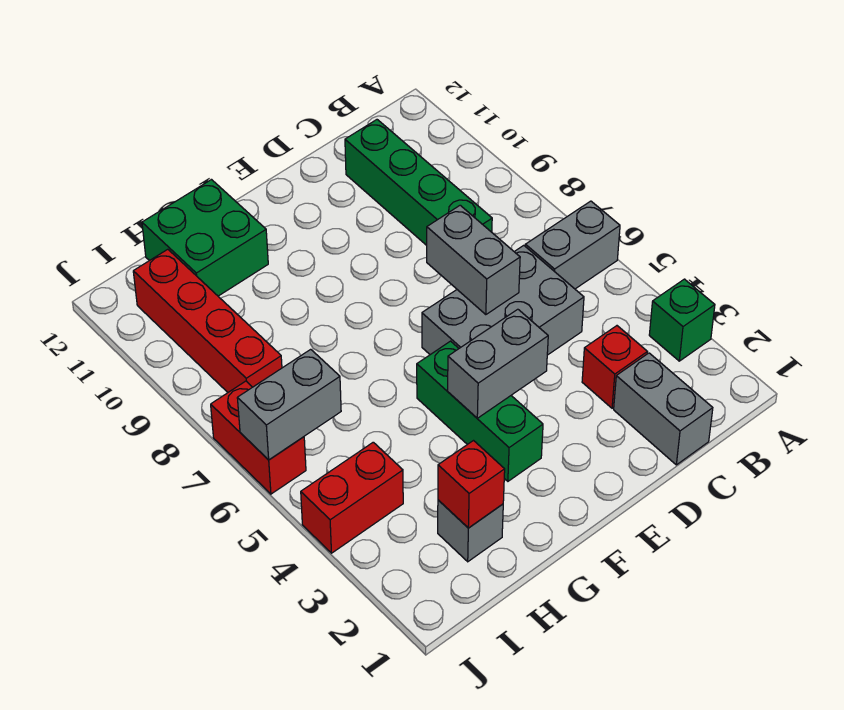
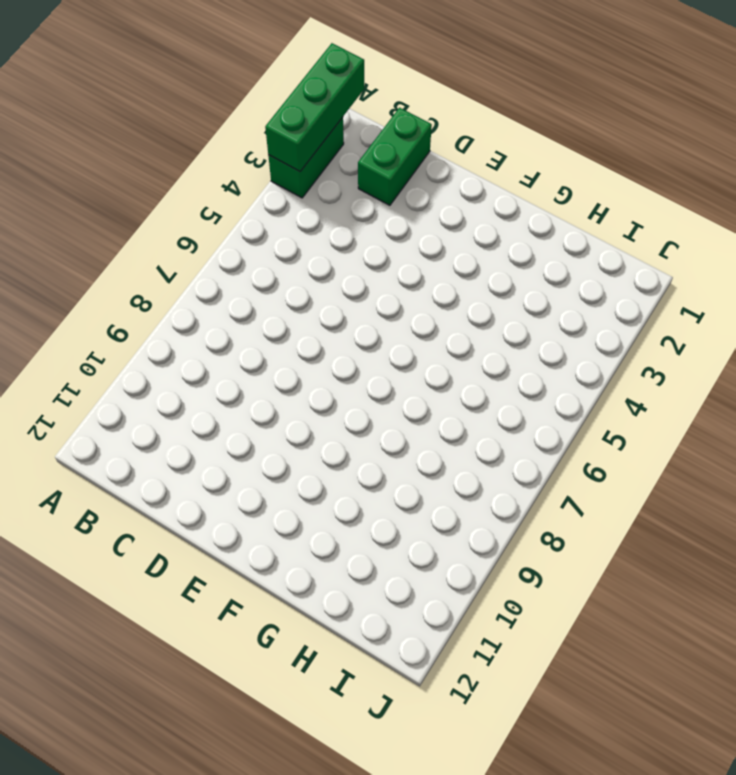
green 1x3 brick [265,43,364,171] -> green 1x3 brick moved to [417,341,543,481]
green 1x2 brick [268,117,344,198] -> green 1x1 brick [649,279,715,361]
green 1x2 brick [358,108,432,205] -> grey 1x2 brick [614,353,713,465]
none -> grey 1x2 brick [525,201,620,289]
none -> red 1x1 brick [582,326,647,408]
none -> grey 2x3 brick [422,245,584,355]

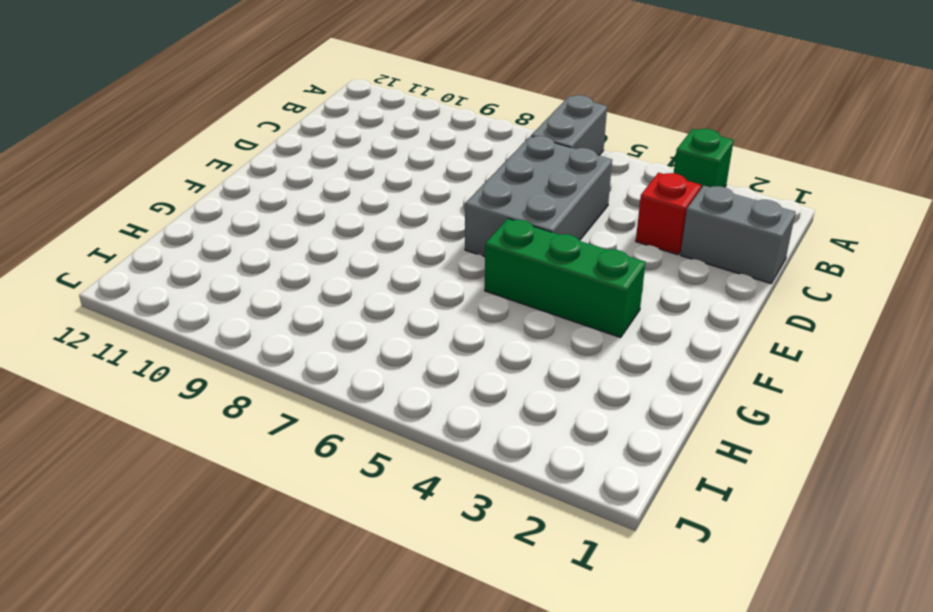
none -> green 1x4 brick [345,120,492,245]
none -> green 2x2 brick [142,180,268,296]
none -> grey 1x1 brick [438,500,503,562]

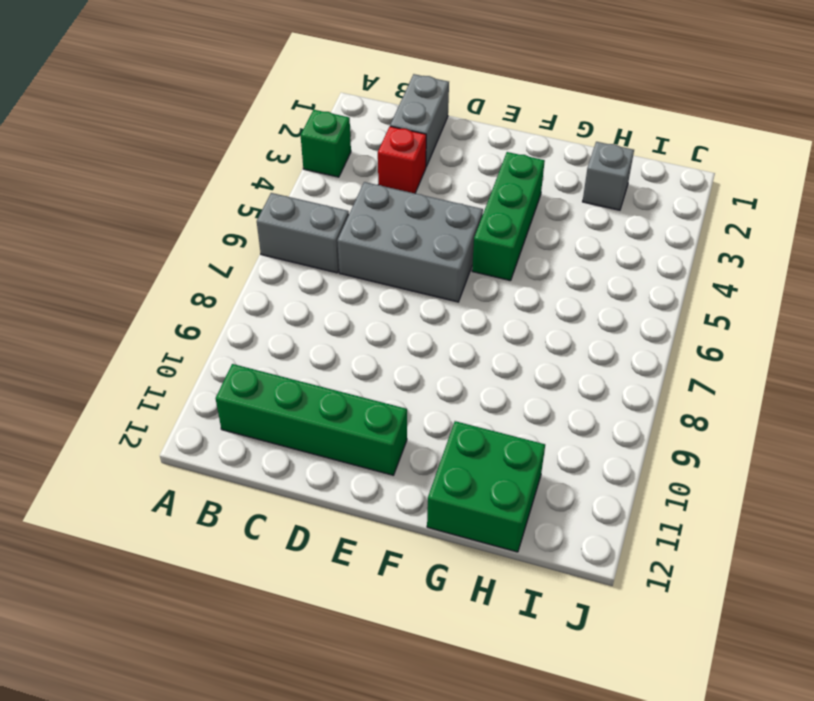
green 1x4 brick [216,364,407,475] -> green 1x4 brick turned to [345,120,492,245]
none -> red 1x2 brick [301,442,403,553]
none -> red 1x4 brick [133,249,282,392]
none -> red 1x2 brick [211,381,306,494]

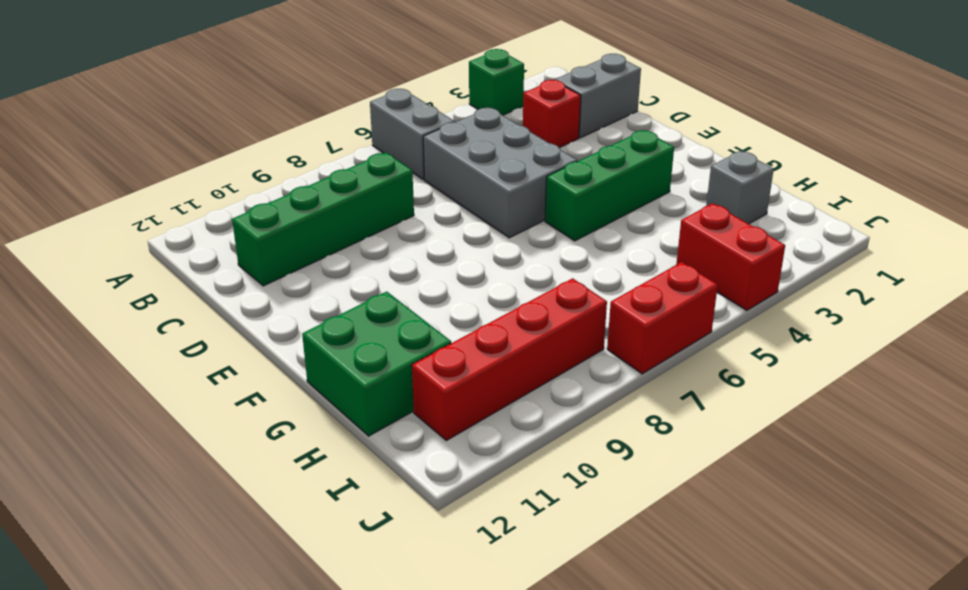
none -> grey 1x2 brick [427,205,520,315]
none -> grey 1x2 brick [448,309,548,418]
none -> red 1x1 brick [438,441,505,528]

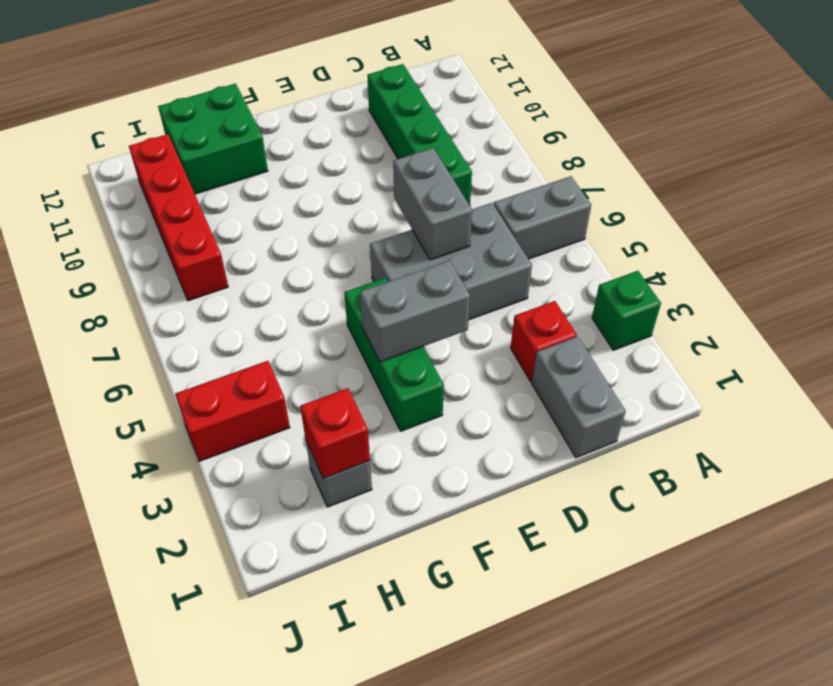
none -> red 1x2 brick [211,381,306,494]
none -> grey 1x2 brick [237,349,341,460]

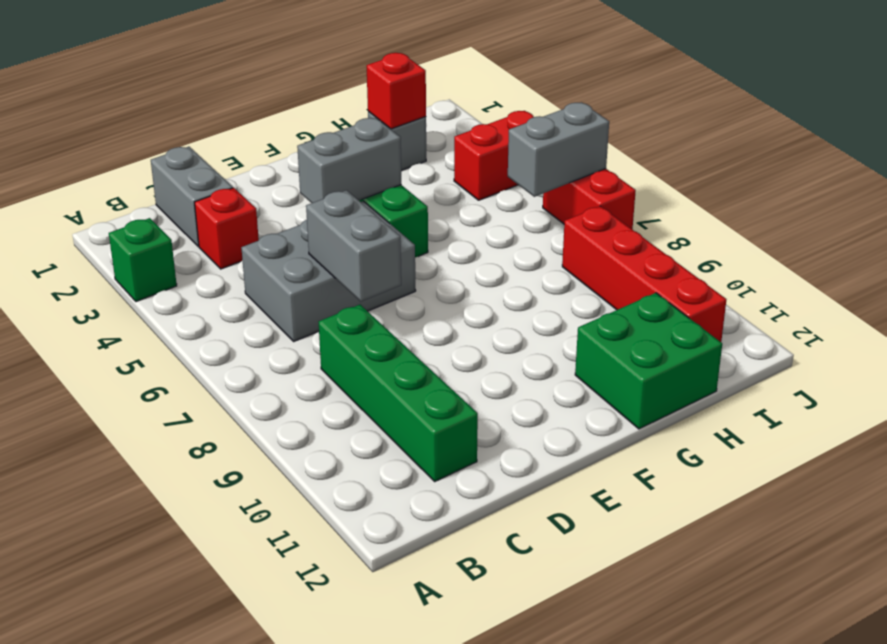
none -> grey 1x2 brick [525,201,620,289]

